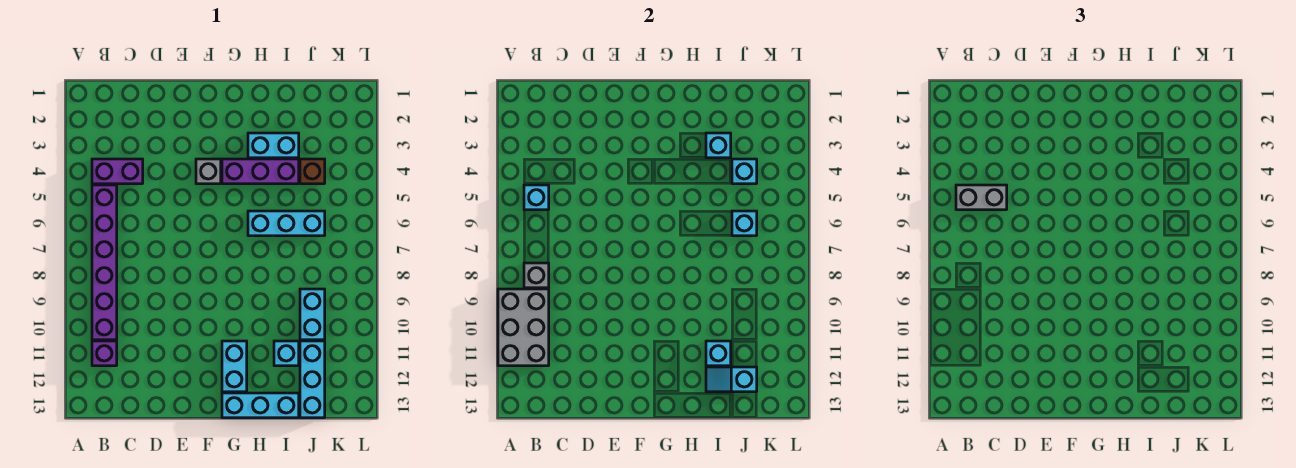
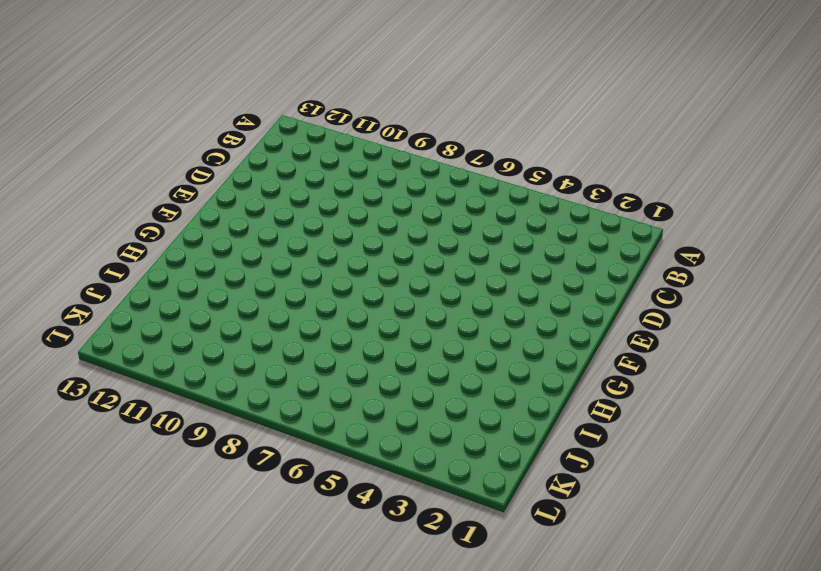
none -> purple 1x2 brick [92,159,143,184]
none -> purple 1x6 brick [92,185,117,340]
none -> purple 1x1 brick [92,341,117,366]

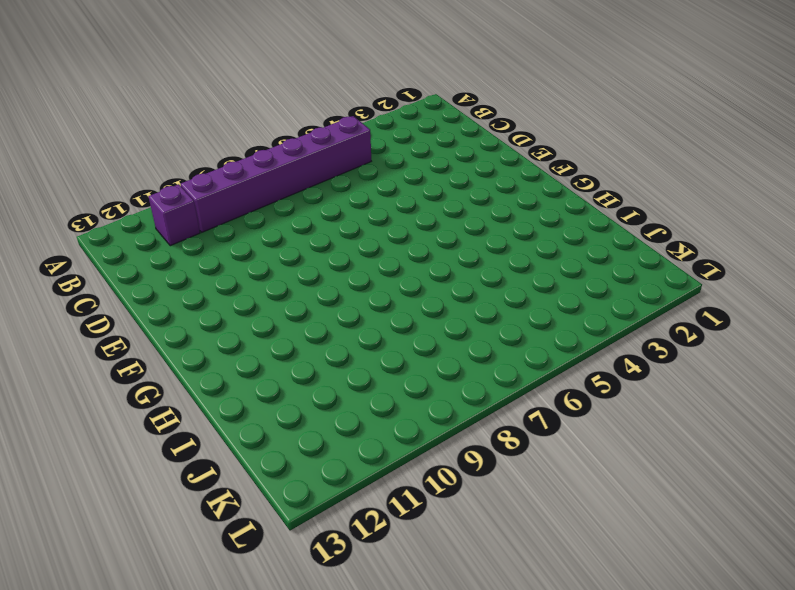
none -> purple 1x2 brick [92,159,143,184]
none -> grey 1x1 brick [196,159,221,184]
none -> purple 1x3 brick [222,159,299,184]

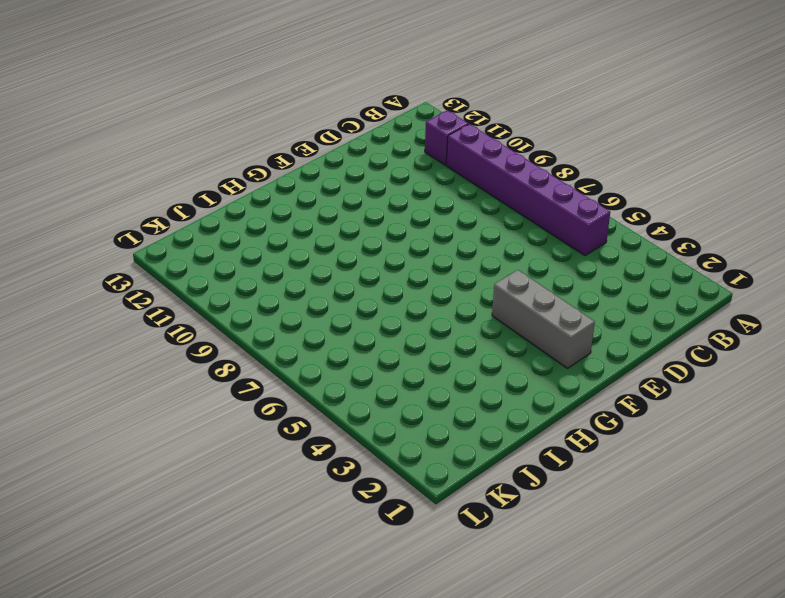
grey 1x3 brick [492,270,595,368] -> grey 1x1 brick [196,159,221,184]
none -> purple 1x2 brick [92,159,143,184]
none -> purple 1x3 brick [222,159,299,184]
none -> cyan 1x2 brick [222,341,247,392]

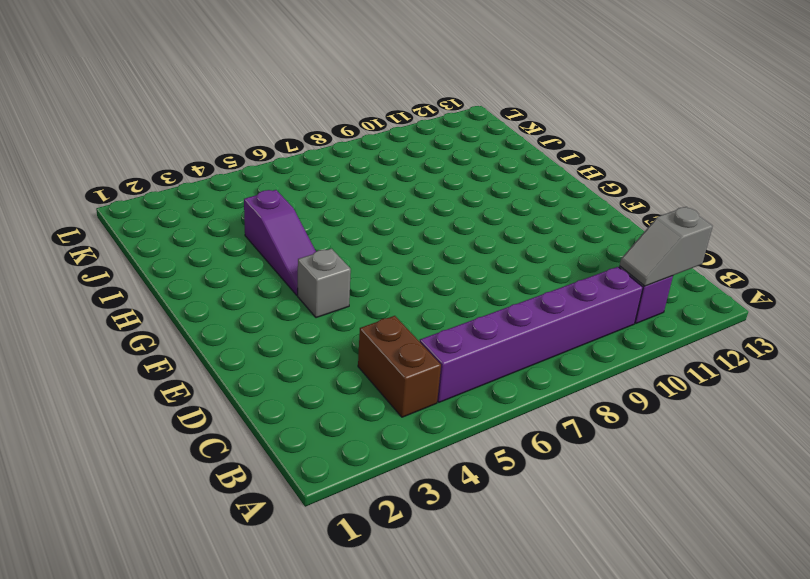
brown 1x2 brick [358,316,441,417] -> purple 1x2 brick [92,159,143,184]
grey 1x2 slope [620,207,713,286] -> grey 2x3 brick [498,289,549,366]
purple 1x3 slope [244,190,316,295] -> purple 1x3 brick [222,159,299,184]
none -> cyan 1x2 brick [222,341,247,392]
none -> cyan 1x3 brick [222,393,299,418]
none -> cyan 1x2 brick [248,133,299,158]

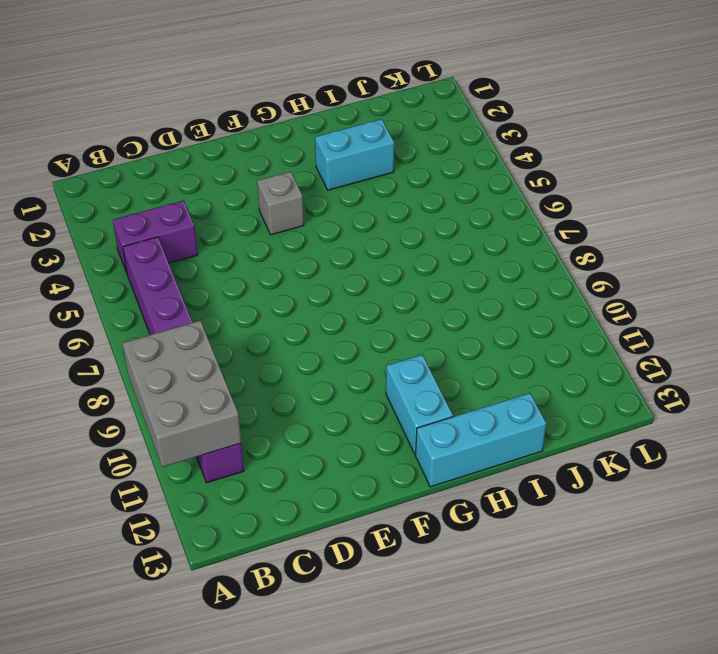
none -> purple 1x3 brick [222,159,299,184]
none -> cyan 1x3 brick [248,211,325,236]
none -> cyan 1x1 brick [274,341,299,366]

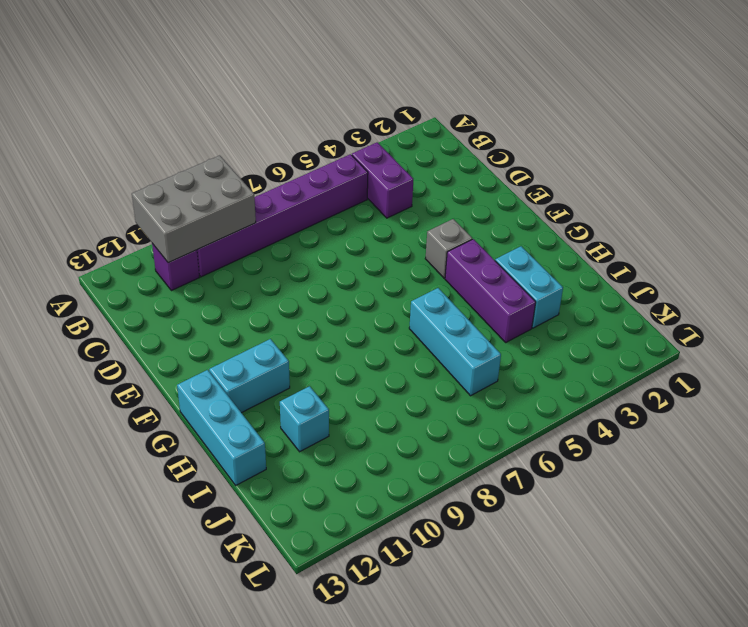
none -> brown 1x1 brick [300,159,325,184]
none -> cyan 1x2 brick [300,289,325,340]
none -> cyan 1x3 brick [300,341,325,418]

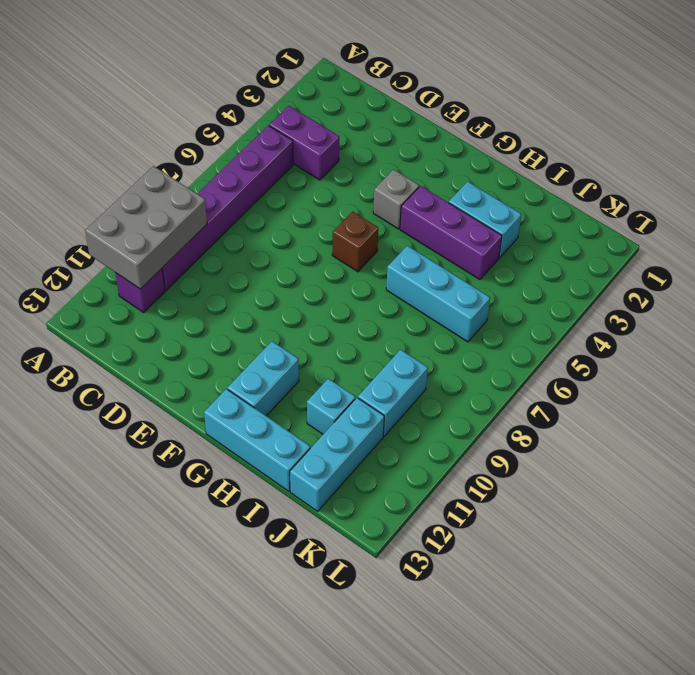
brown 1x1 brick [332,212,378,272] -> brown 1x1 brick moved to [300,159,325,184]
none -> cyan 1x1 brick [524,185,549,210]
none -> grey 1x1 brick [524,263,549,288]
none -> cyan 1x1 brick [706,133,731,158]

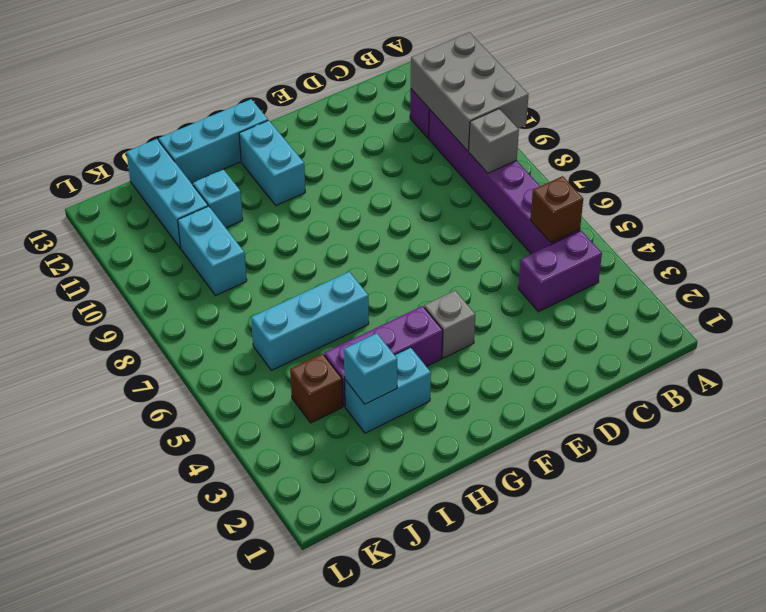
brown 1x1 brick [530,176,583,243] -> cyan 1x1 brick [524,185,549,210]
none -> cyan 1x1 brick [706,341,731,366]
none -> cyan 1x2 slope [706,367,757,392]
none -> cyan 1x1 brick [732,159,757,184]

